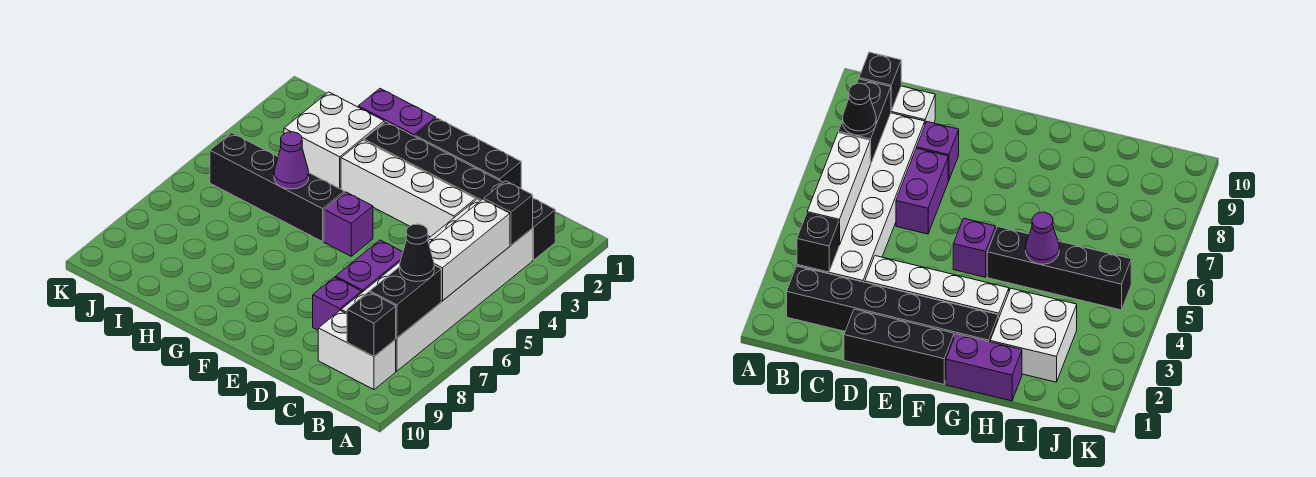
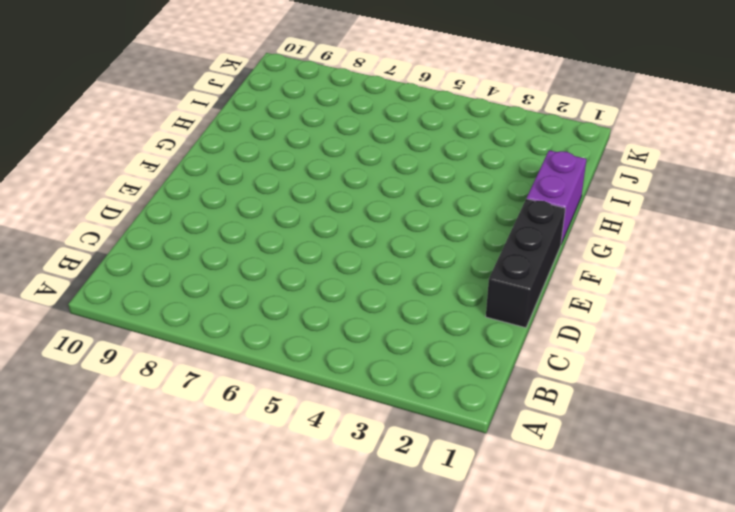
none -> black 1x6 brick [364,122,555,260]
none -> white 2x6 brick [341,200,533,371]
none -> white 1x2 brick [318,310,396,390]

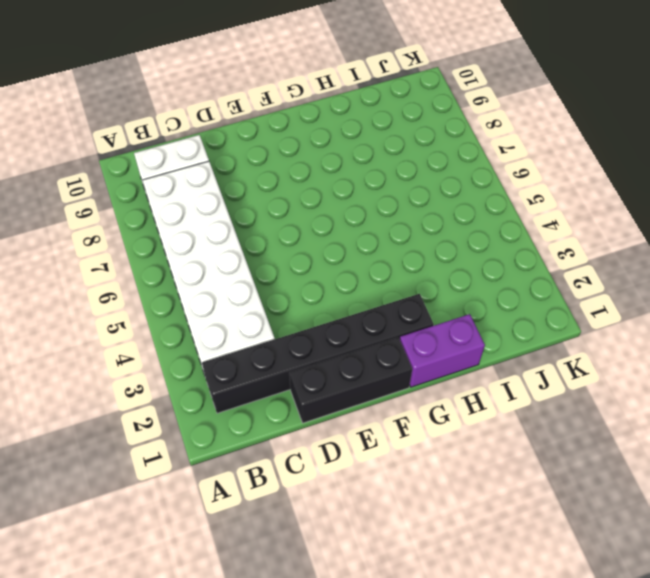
none -> white 1x4 brick [341,140,476,237]
none -> purple 1x2 brick [336,240,403,292]
none -> purple 1x1 brick [313,277,362,330]

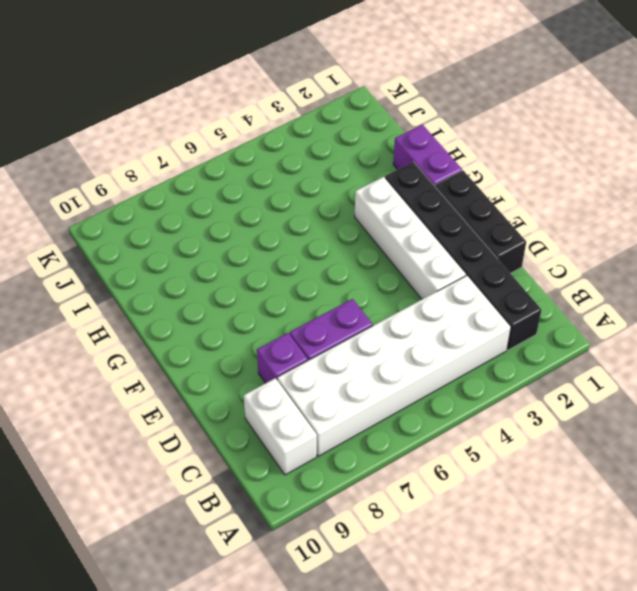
none -> purple 1x1 brick [324,192,373,256]
none -> black 1x4 brick [210,133,344,242]
none -> white 2x2 brick [284,92,384,189]

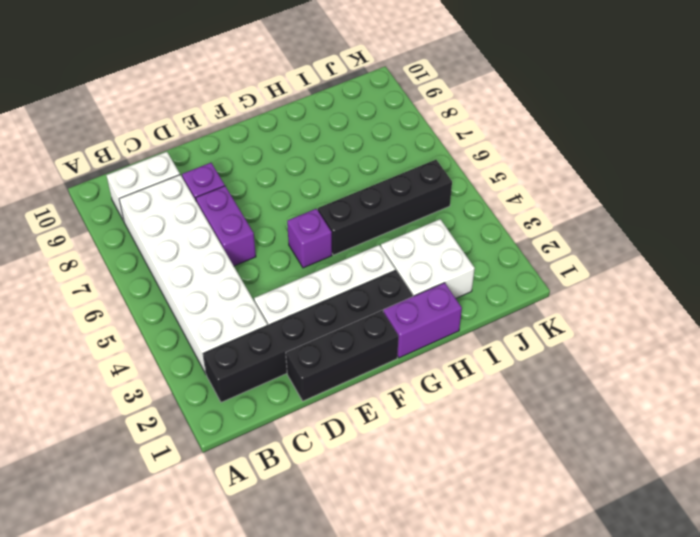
none -> black 1x1 brick [484,181,533,245]
none -> white 1x3 brick [429,199,510,301]
none -> black 1x2 brick [370,265,441,338]

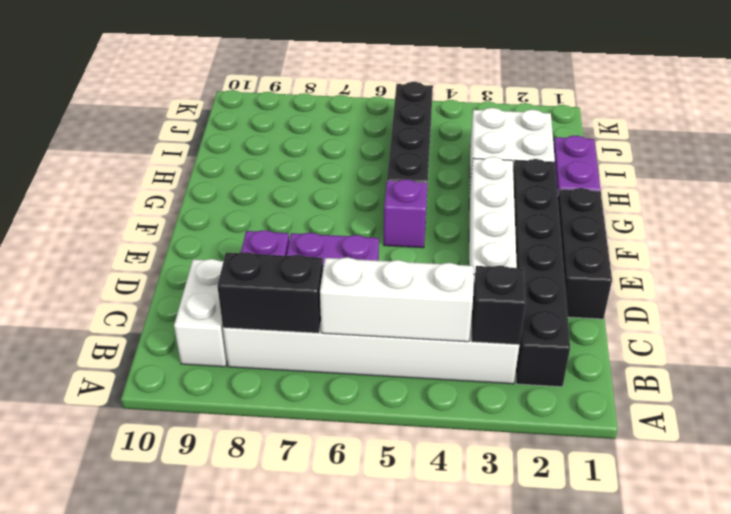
none -> black 1x1 brick [347,292,396,356]
none -> purple 1x1 cone [274,132,309,189]
none -> black 1x1 cone [400,224,434,281]

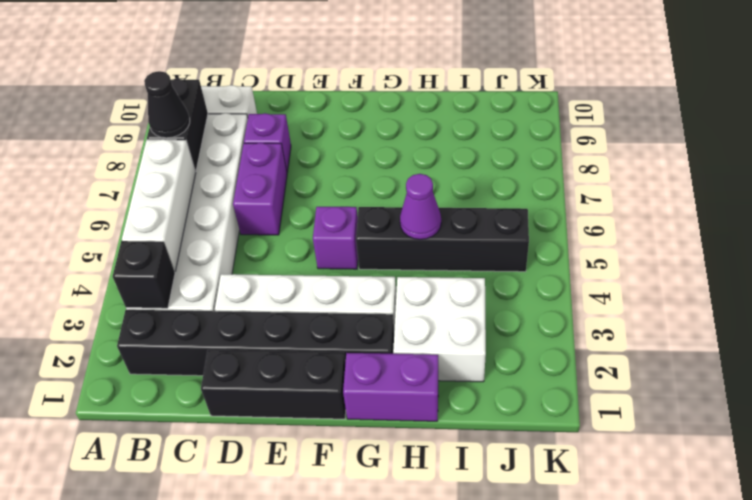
none -> black 1x1 brick [347,292,396,356]

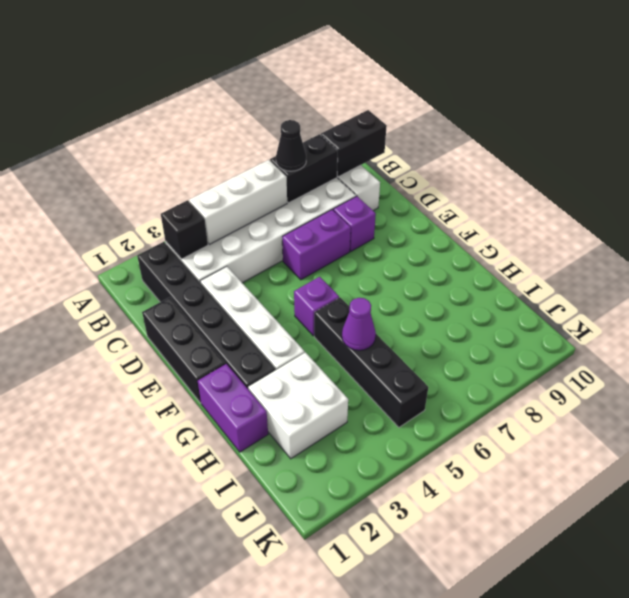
black 1x2 brick [321,110,387,177] -> black 1x1 brick [347,292,396,356]

